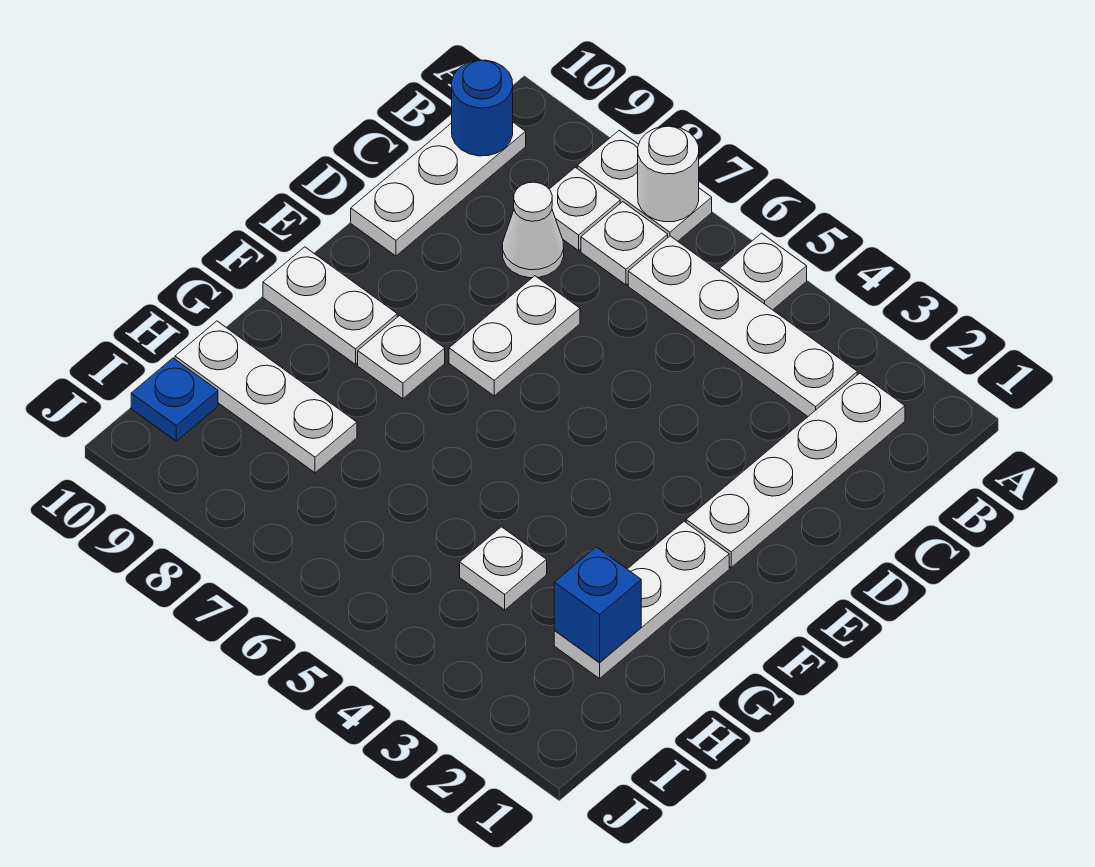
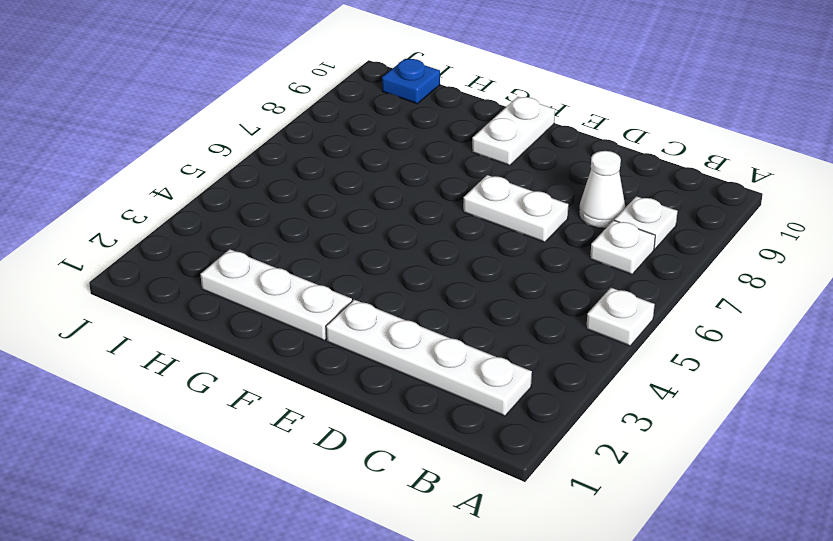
none -> white 1x2 plate [577,130,712,241]
none -> white 1x4 plate [628,236,857,416]
none -> white 1x3 plate [351,123,526,256]

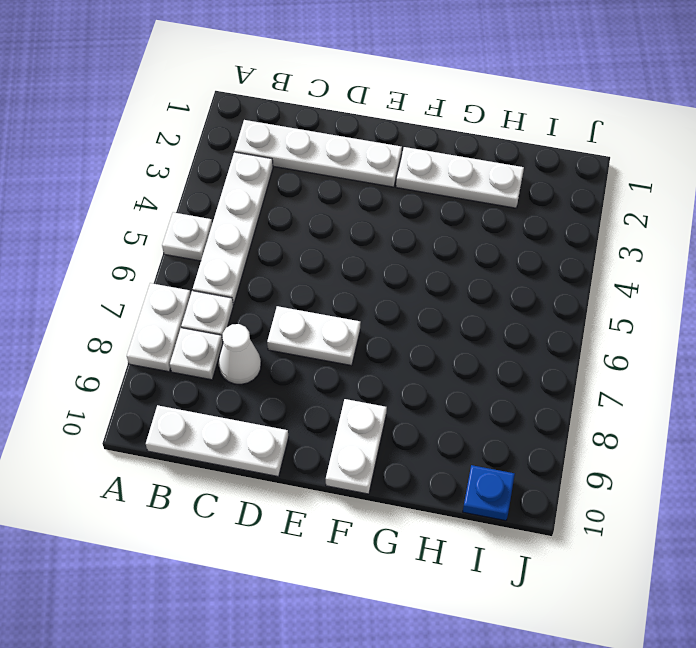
none -> white 1x1 plate [358,316,445,399]
none -> white 1x1 plate [460,527,547,610]
none -> white 1x3 plate [175,321,357,473]

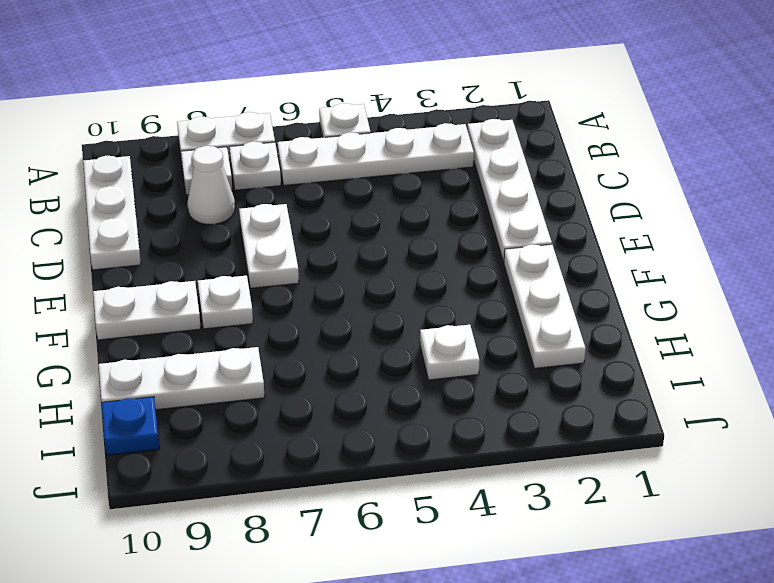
none -> white 1x1 round brick [638,126,699,222]
none -> blue 1x1 round brick [452,60,513,156]
none -> blue 1x1 brick [554,547,641,662]

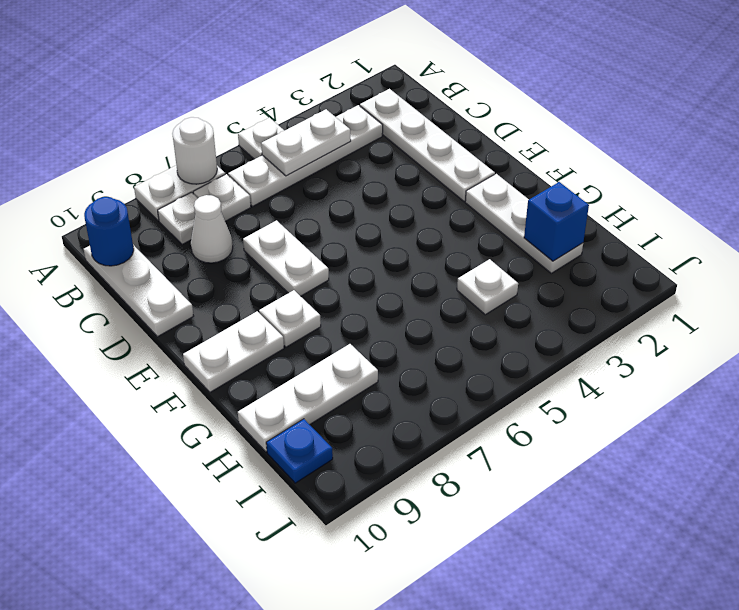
white 1x2 plate [261,109,351,176] -> none

